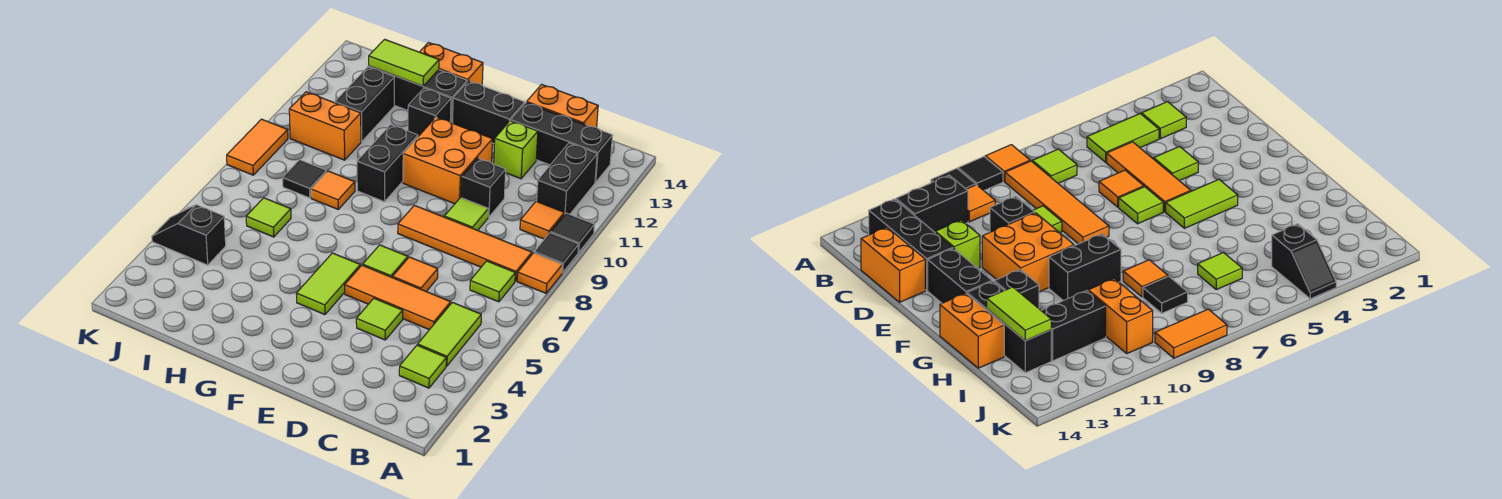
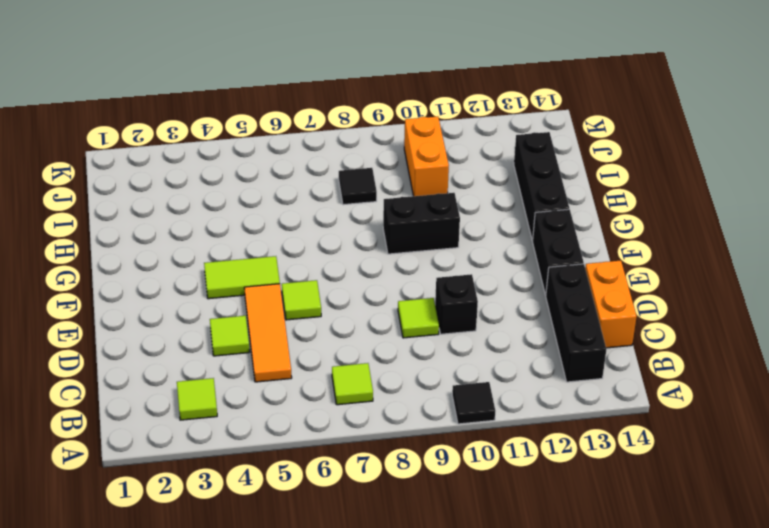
none -> orange 1x1 tile [517,253,562,293]
none -> black 1x1 tile [534,233,579,273]
none -> lime 1x2 tile [418,302,481,366]
none -> orange 1x4 tile [398,205,532,281]

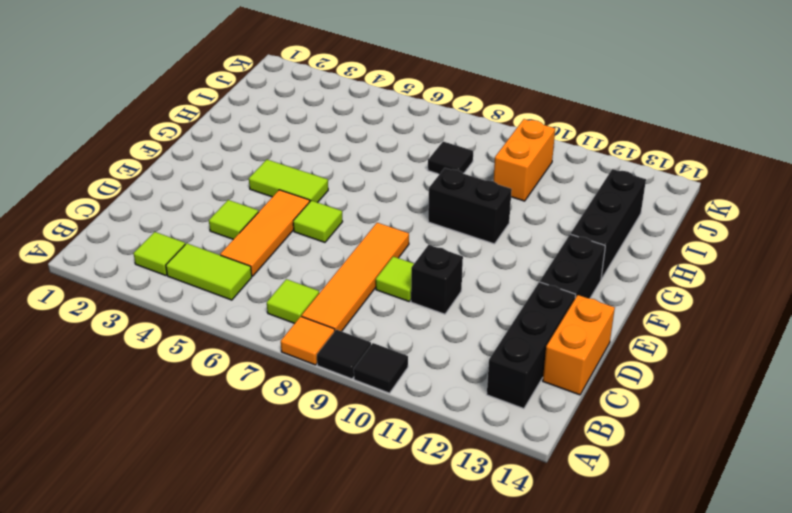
none -> orange 1x1 tile [520,201,564,239]
none -> black 1x2 brick [537,143,597,214]
none -> orange 1x1 tile [393,257,438,291]
none -> lime 1x1 brick [494,121,538,179]

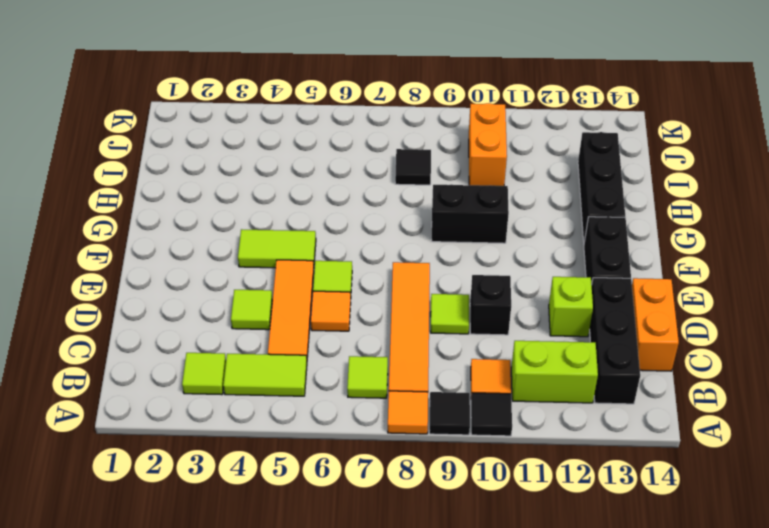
lime 1x2 brick [511,341,598,403] -> black 1x2 brick [537,143,597,214]
none -> orange 2x2 brick [403,117,493,204]
none -> black 1x1 brick [408,88,451,136]
none -> orange 1x2 brick [420,43,483,85]
none -> orange 1x1 tile [311,171,355,209]

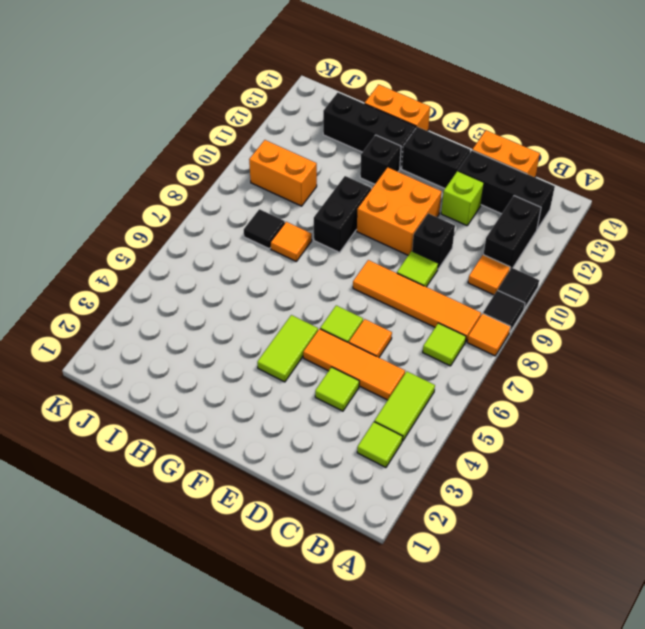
none -> lime 1x1 tile [246,198,291,237]
none -> black 1x2 brick [335,67,394,142]
none -> black 1x2 slope [152,205,226,265]
none -> orange 1x2 tile [227,119,288,175]

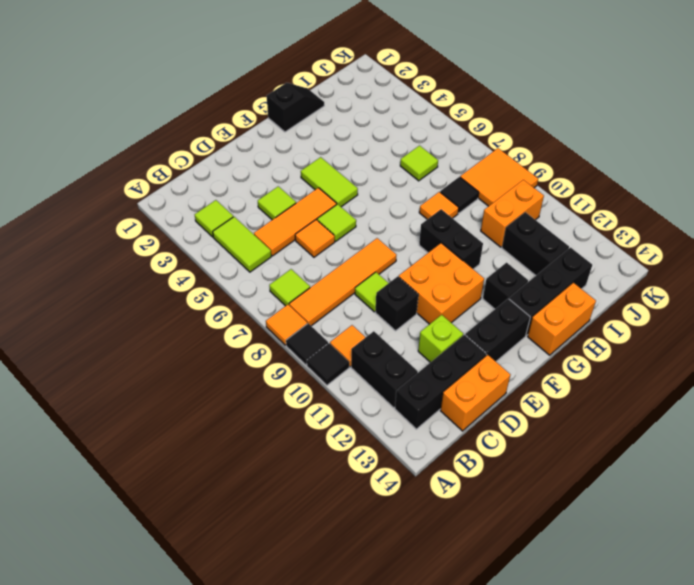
black 1x2 slope [266,83,324,132] -> black 1x2 slope moved to [152,205,226,265]
orange 2x2 tile [460,148,538,206] -> orange 1x2 tile [227,119,288,175]
none -> lime 1x2 tile [369,39,439,86]

